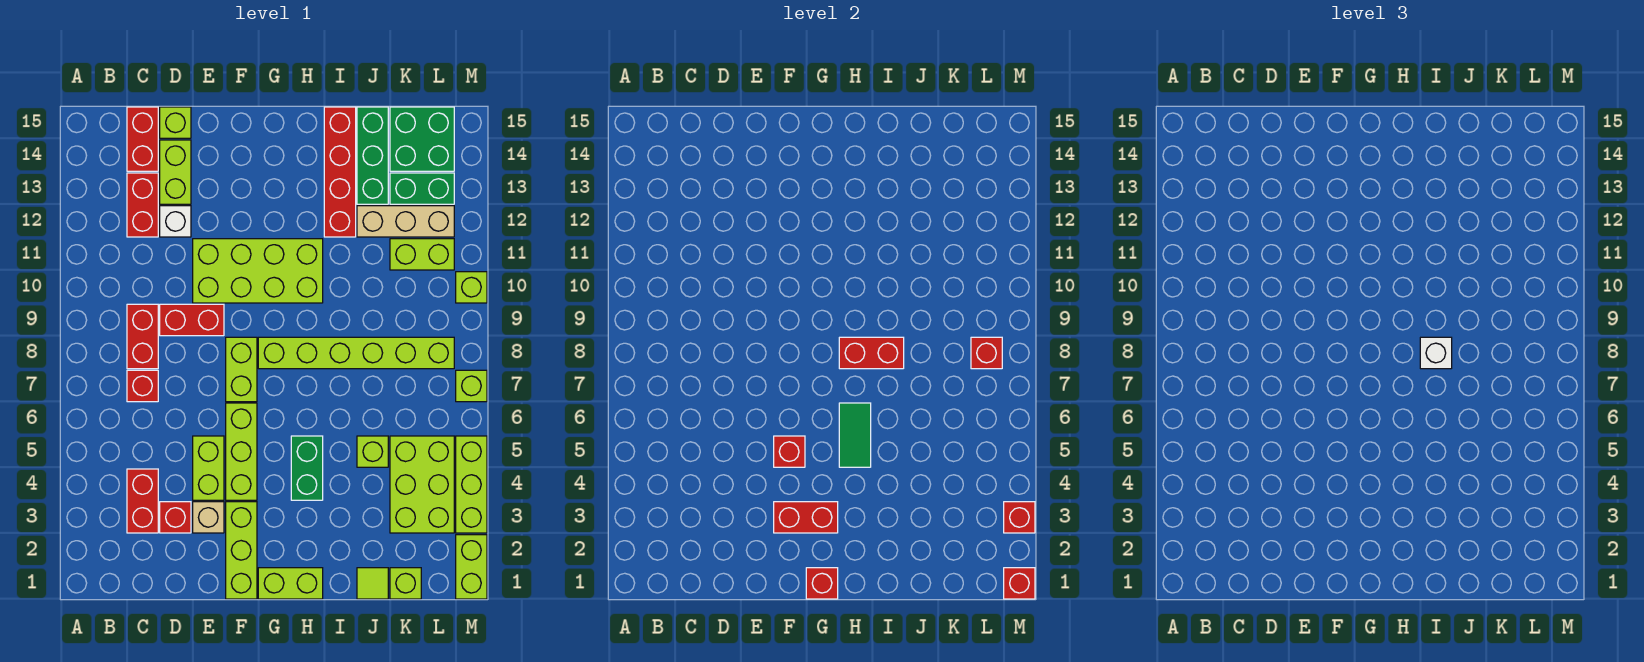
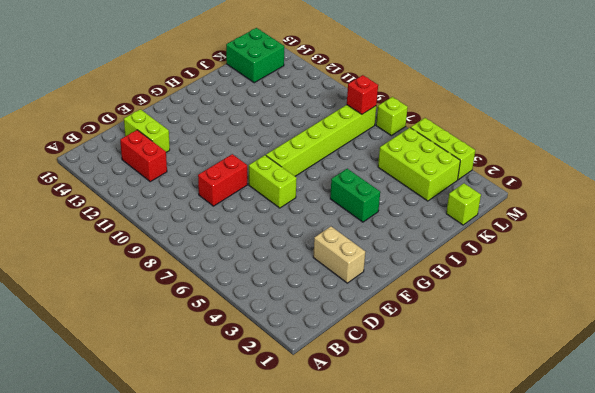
tan 1x2 brick [313,226,365,283] -> tan 1x1 brick [193,502,224,533]
none -> red 1x2 brick [127,469,158,533]
none -> red 1x1 brick [127,370,158,402]
none -> red 1x2 brick [127,304,158,369]
none -> red 1x2 brick [127,107,158,171]

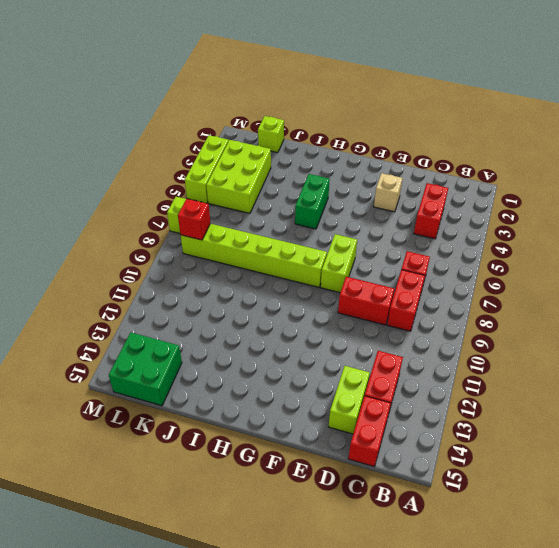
none -> red 1x1 brick [160,502,191,533]
none -> white 1x1 brick [160,206,191,237]
none -> lime 1x1 brick [160,107,191,138]
none -> lime 1x2 brick [193,436,224,500]

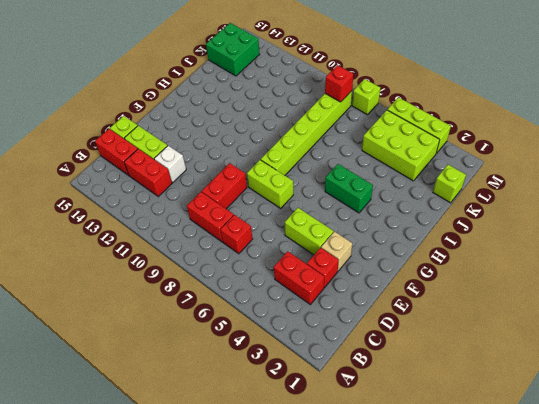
none -> lime 2x4 brick [193,239,323,303]
none -> lime 1x3 brick [226,502,257,599]
none -> lime 1x3 brick [226,403,257,500]
none -> lime 1x2 brick [258,568,323,599]

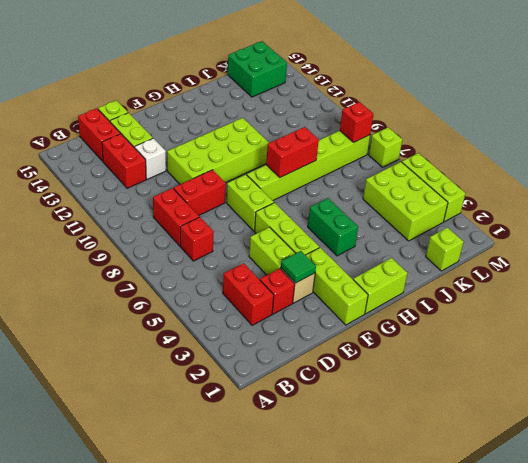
green 1x1 tile [281,251,316,283] -> none
none -> red 1x4 brick [324,107,356,237]
none -> lime 1x1 tile [357,568,388,599]
none -> lime 1x1 brick [357,436,388,467]
none -> tan 1x3 brick [357,206,454,237]

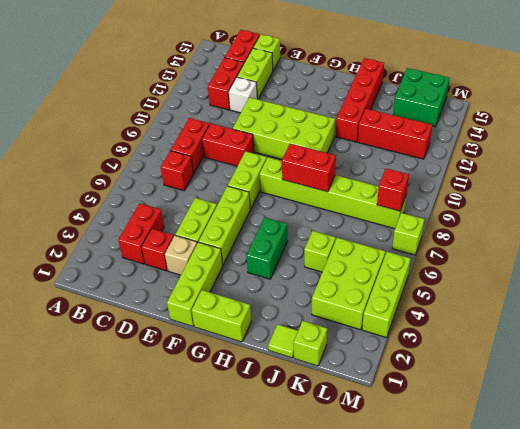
red 1x3 brick [358,109,432,159] -> tan 1x3 brick [357,206,454,237]
none -> green 1x3 brick [357,107,388,204]
none -> lime 1x2 brick [390,239,454,270]
none -> green 1x2 brick [390,173,454,204]
none -> lime 1x2 brick [456,535,487,599]

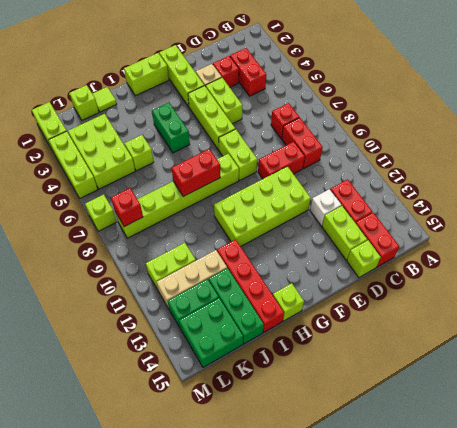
lime 1x1 brick [273,283,304,321] -> lime 1x1 brick moved to [456,272,487,303]
none -> red 1x2 brick [774,502,838,533]
none -> red 1x1 brick [774,436,805,467]
none -> red 1x1 brick [806,568,838,599]
none -> green 1x2 tile [839,403,871,467]

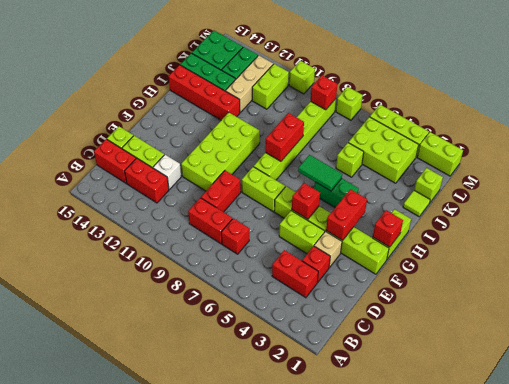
none -> red 1x1 brick [1004,568,1035,599]
none -> red 1x1 brick [1004,502,1035,533]
none -> white 1x1 brick [1420,337,1452,369]

